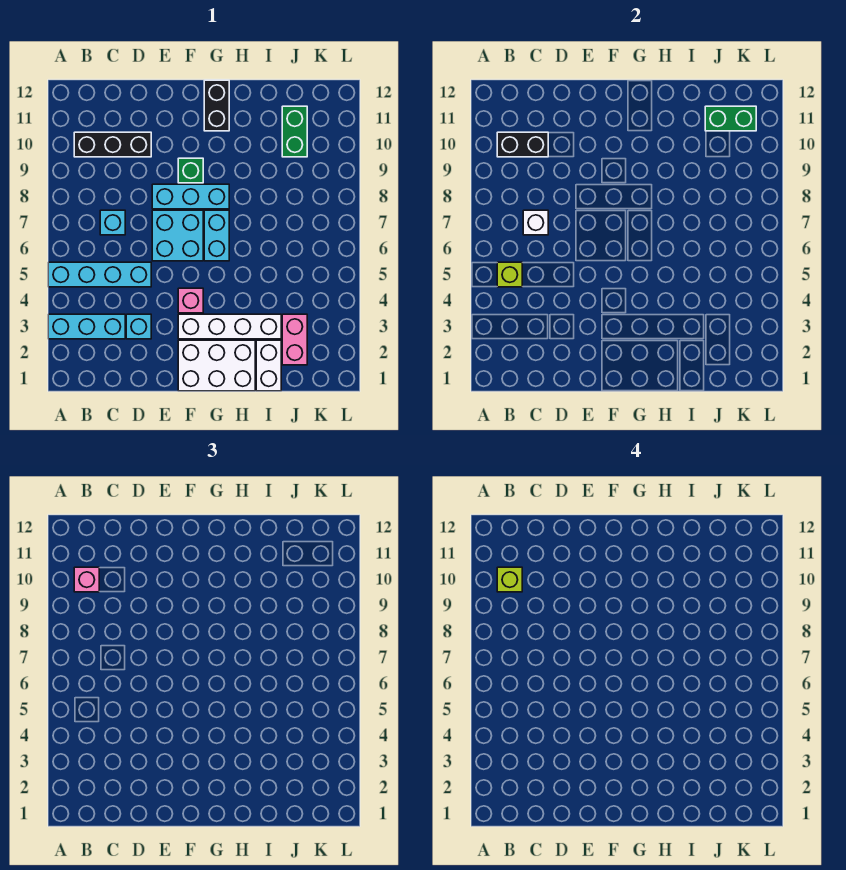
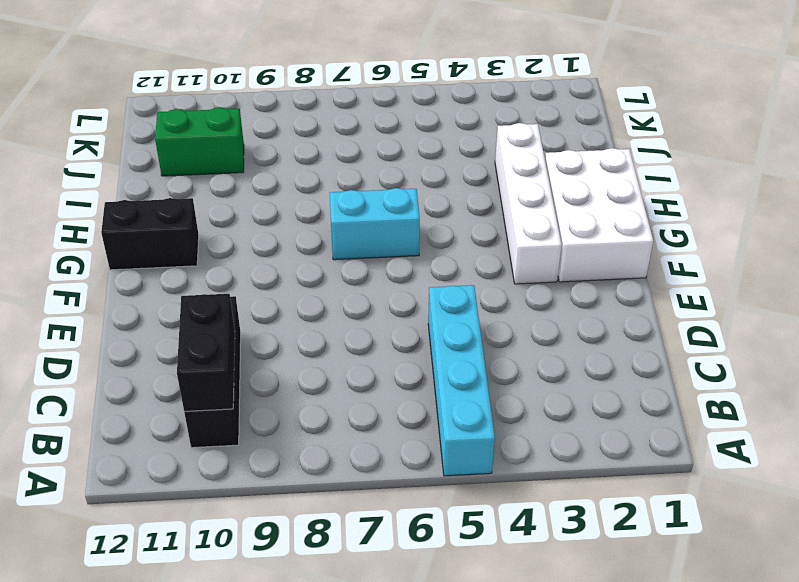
none -> cyan 1x3 brick [48,314,125,339]
none -> cyan 1x1 brick [100,210,125,235]
none -> cyan 1x1 brick [126,314,151,339]

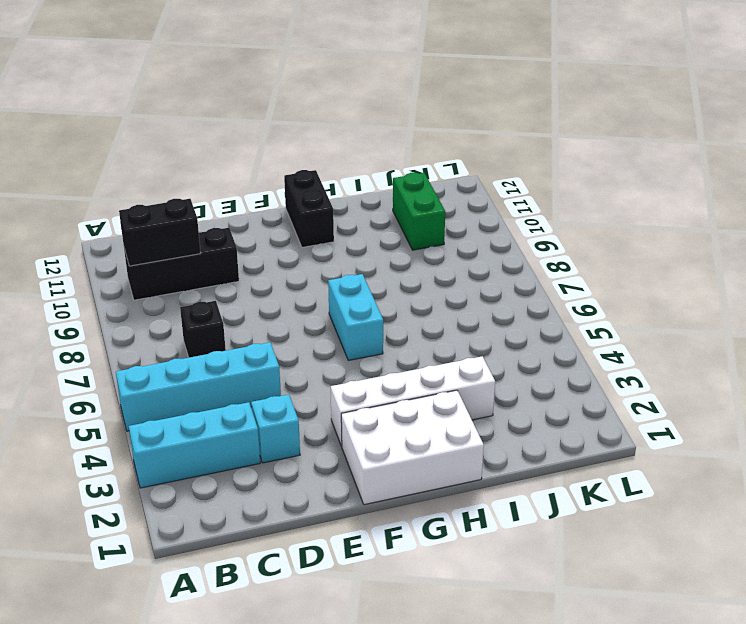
black 1x1 brick [180,301,226,358] -> cyan 1x1 brick [100,210,125,235]
none -> cyan 2x2 brick [152,210,203,261]
none -> cyan 1x3 brick [152,184,229,209]
none -> pink 1x1 brick [178,288,203,313]

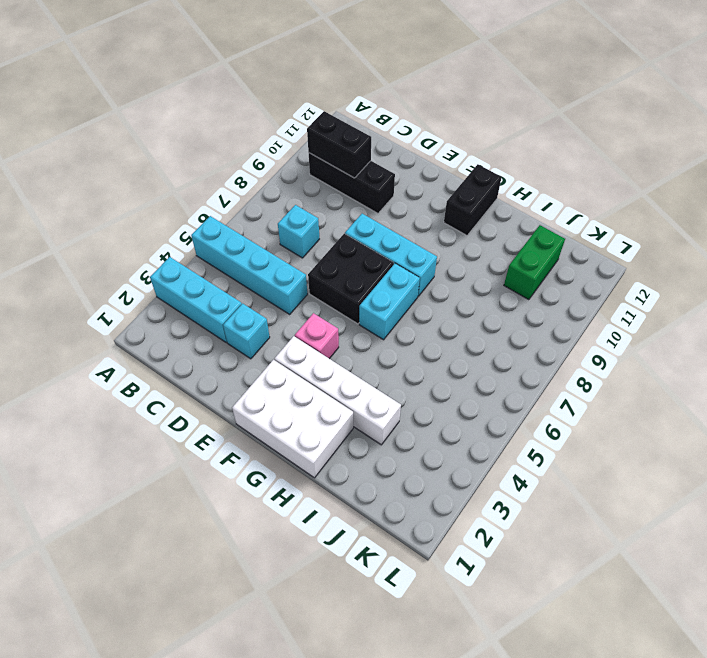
black 2x2 brick [308,234,394,324] -> cyan 2x2 brick [152,210,203,261]
none -> green 1x1 brick [178,158,203,183]
none -> white 1x2 brick [256,340,281,391]
none -> pink 1x2 brick [282,314,307,365]

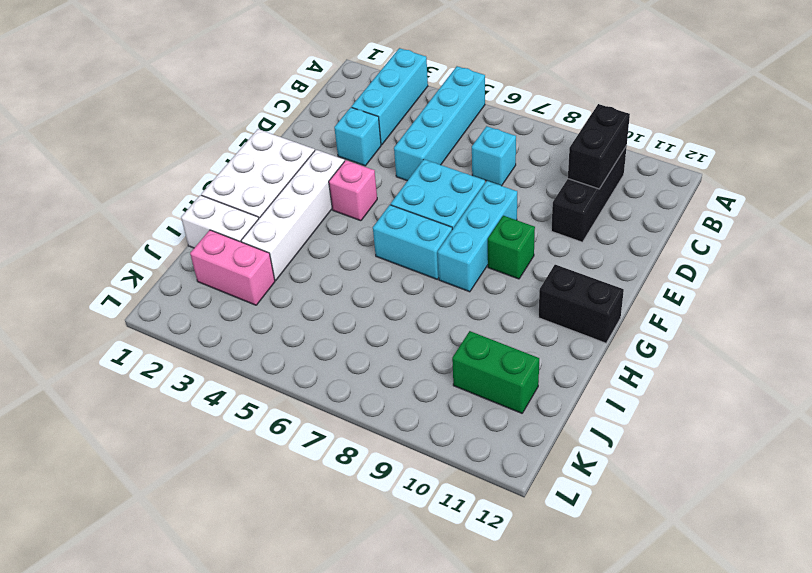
none -> lime 1x1 brick [497,262,522,287]
none -> white 1x1 brick [523,210,548,235]
none -> green 1x2 brick [705,106,756,131]

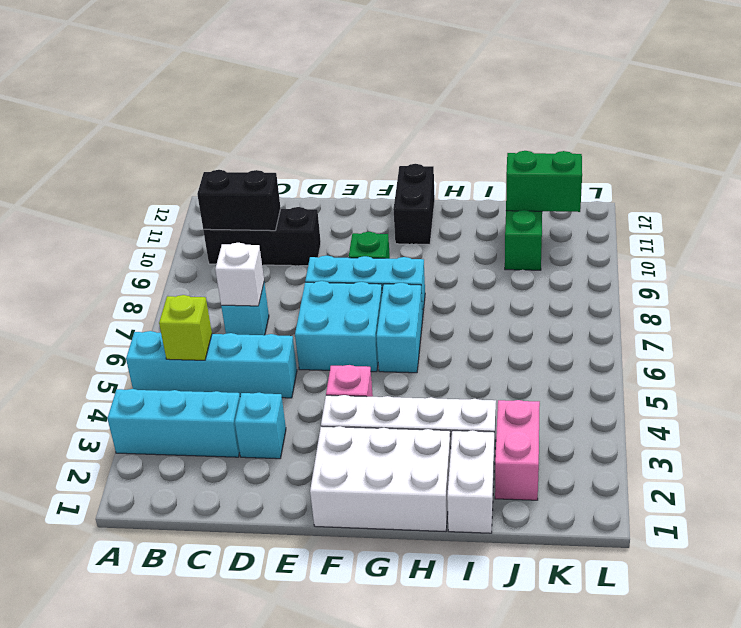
none -> pink 1x1 brick [74,567,99,592]
none -> lime 1x1 brick [497,567,522,592]

